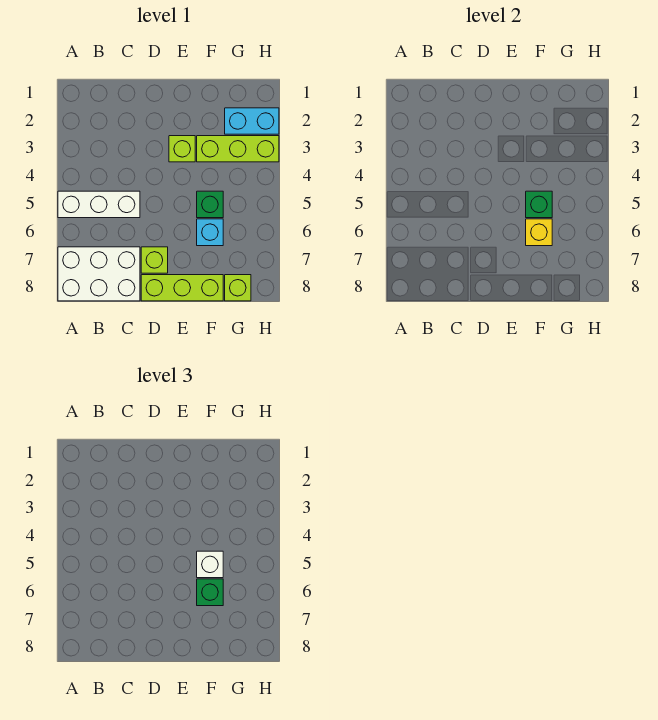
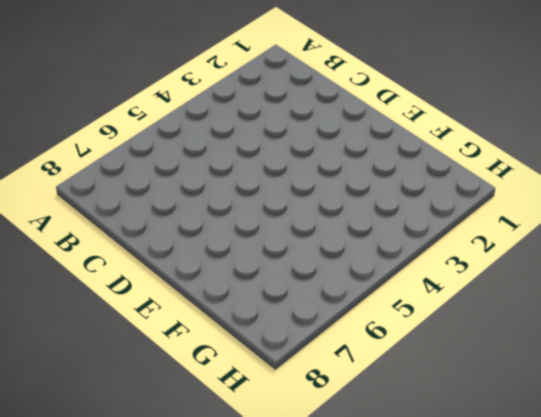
none -> white 1x3 brick [58,191,140,218]
none -> white 2x3 brick [58,247,140,301]
none -> lime 1x1 brick [141,247,168,273]

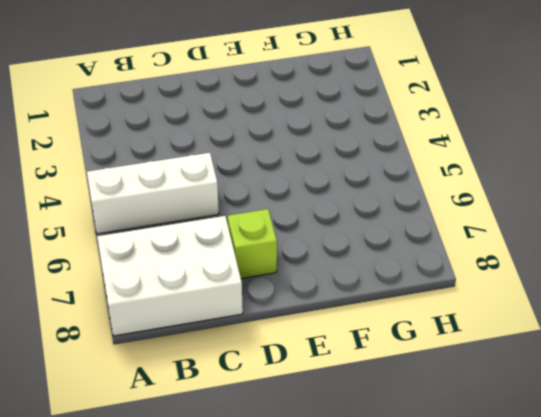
none -> lime 1x3 brick [141,275,223,301]
none -> lime 1x1 brick [169,136,195,162]
none -> lime 1x3 brick [197,136,279,162]

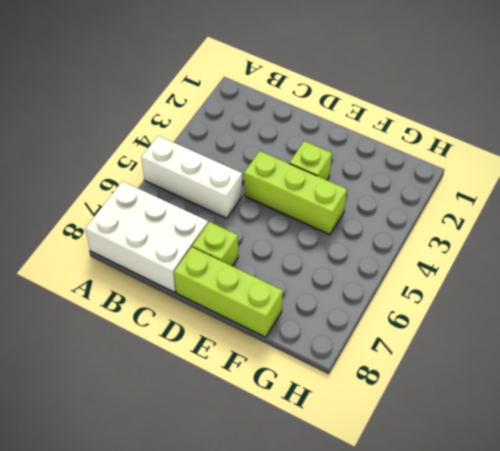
lime 1x3 brick [244,151,347,235] -> lime 1x3 brick moved to [197,136,279,162]
none -> green 1x1 brick [197,191,223,218]
none -> cyan 1x1 brick [197,219,223,246]
none -> cyan 1x2 brick [225,108,279,134]

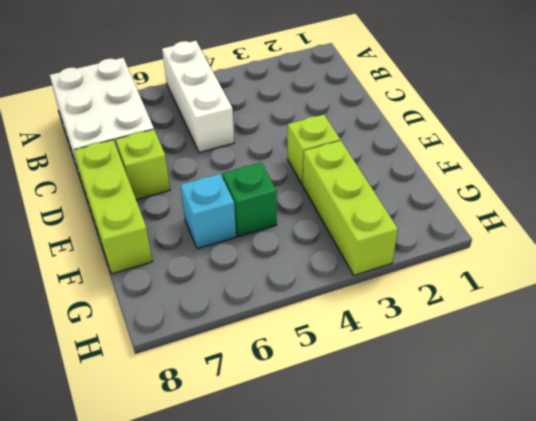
none -> cyan 1x2 brick [225,108,279,134]
none -> lime 1x1 brick [225,275,251,301]
none -> green 1x1 brick [526,191,552,218]

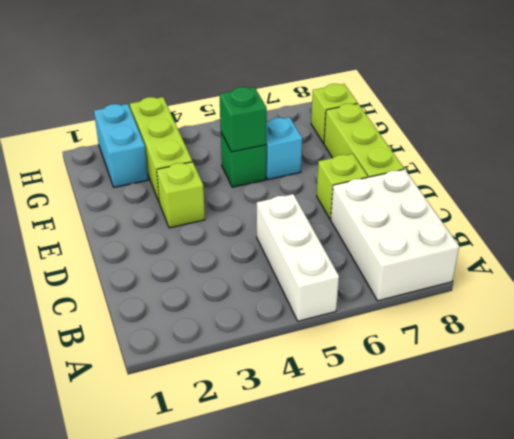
none -> yellow 1x1 brick [526,219,552,246]
none -> white 1x1 brick [197,551,223,578]
none -> green 1x1 brick [197,579,223,606]

